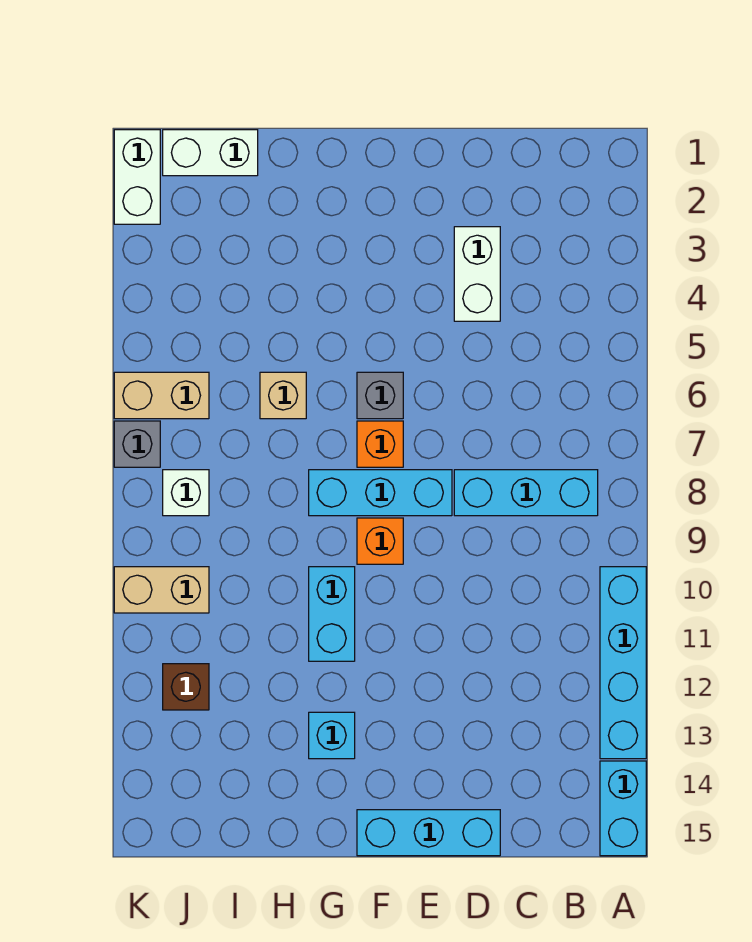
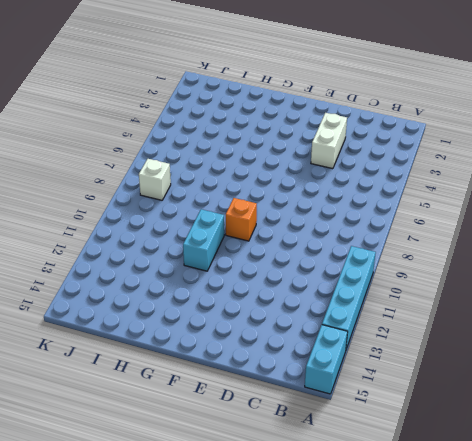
none -> cyan 1x3 brick [454,470,598,516]
none -> cyan 1x3 brick [357,810,500,856]
none -> cyan 1x3 brick [309,470,452,516]

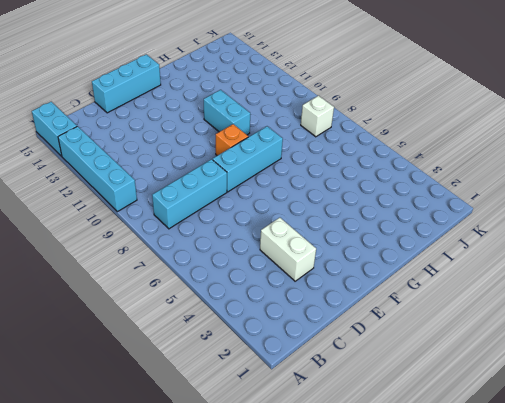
none -> grey 1x1 brick [357,372,403,419]
none -> orange 1x1 brick [357,421,403,467]
none -> cyan 1x1 brick [309,712,355,759]

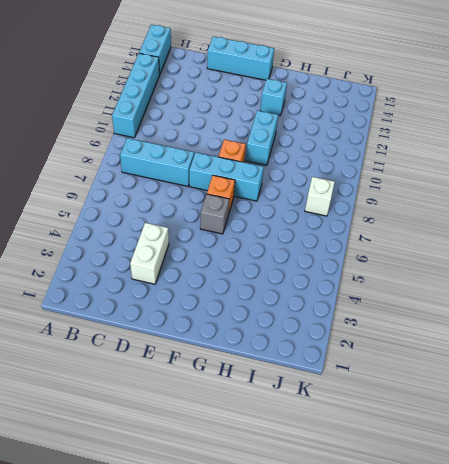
none -> tan 1x1 brick [260,372,306,419]
none -> white 1x2 brick [163,130,258,176]
none -> tan 1x2 brick [114,372,209,419]

